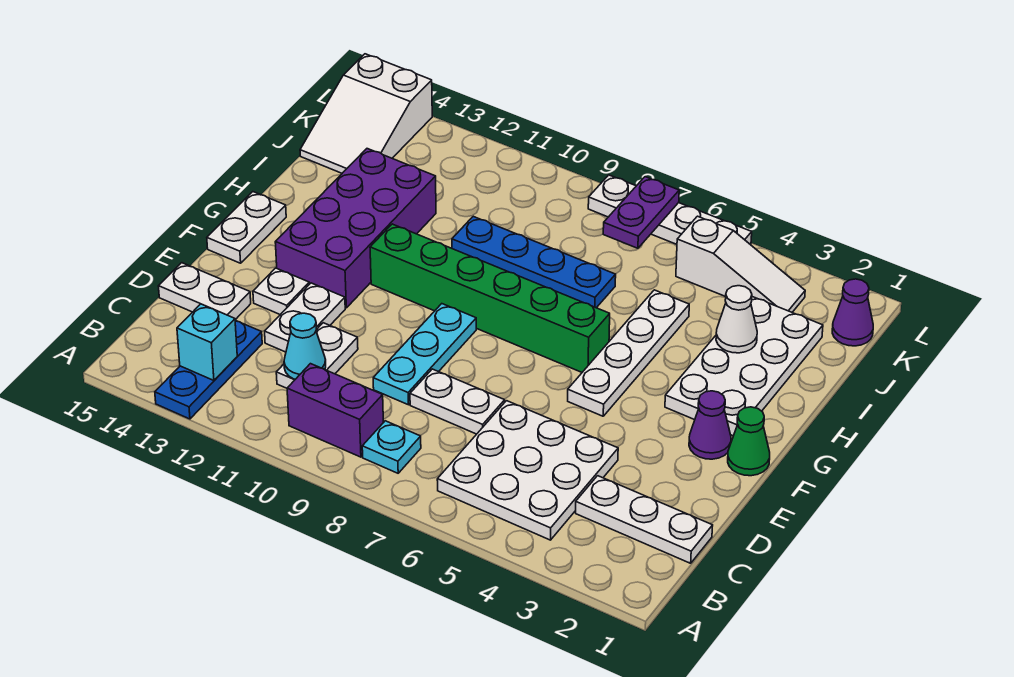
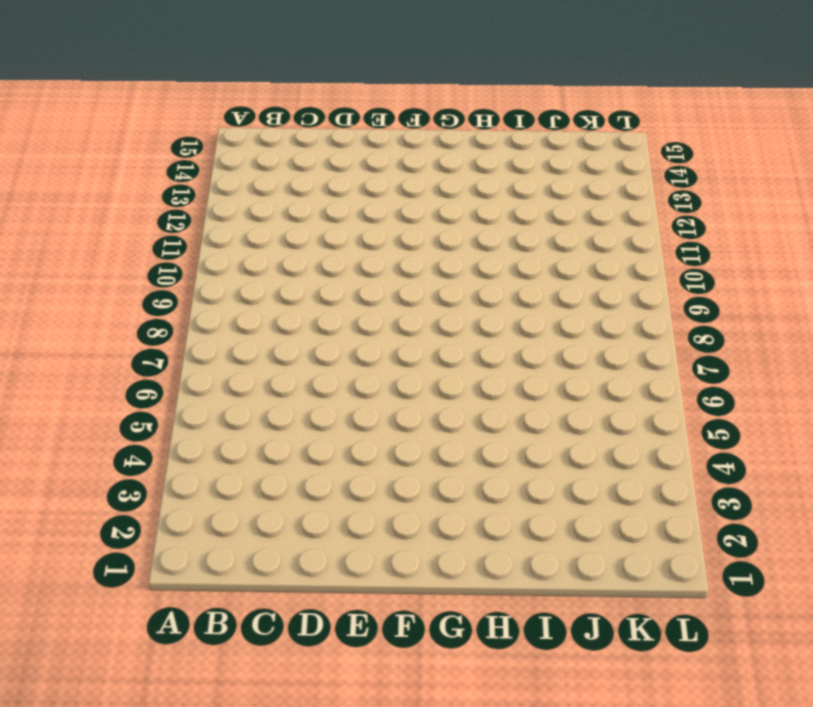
none -> blue 1x3 plate [155,321,262,419]
none -> white 3x3 plate [437,401,618,540]
none -> cyan 1x1 plate [362,421,421,473]

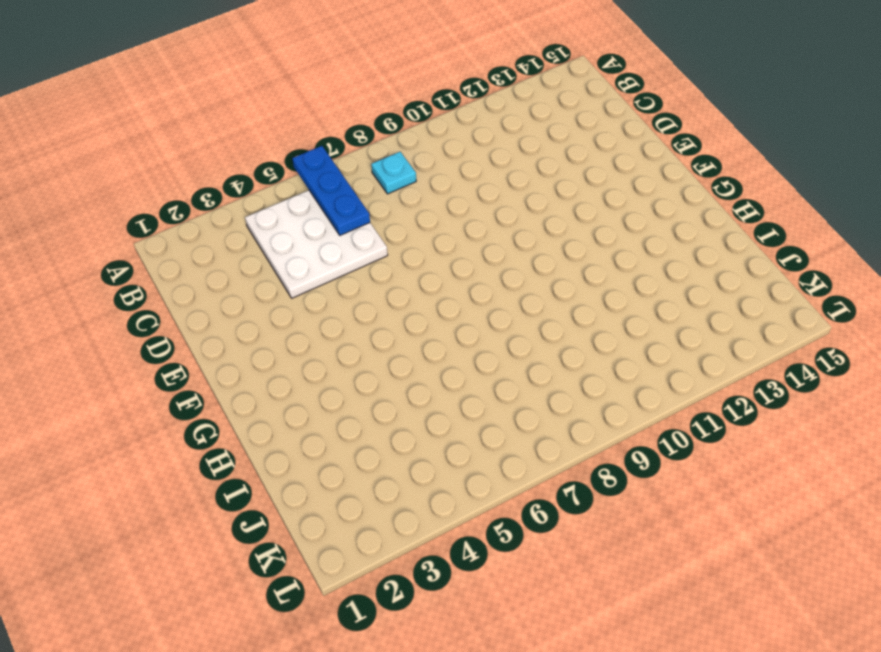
blue 1x3 plate [292,146,370,235] -> blue 1x3 plate moved to [155,321,262,419]
none -> purple 1x2 brick [287,364,383,457]
none -> white 1x3 plate [576,476,713,563]
none -> white 1x2 plate [276,323,358,388]

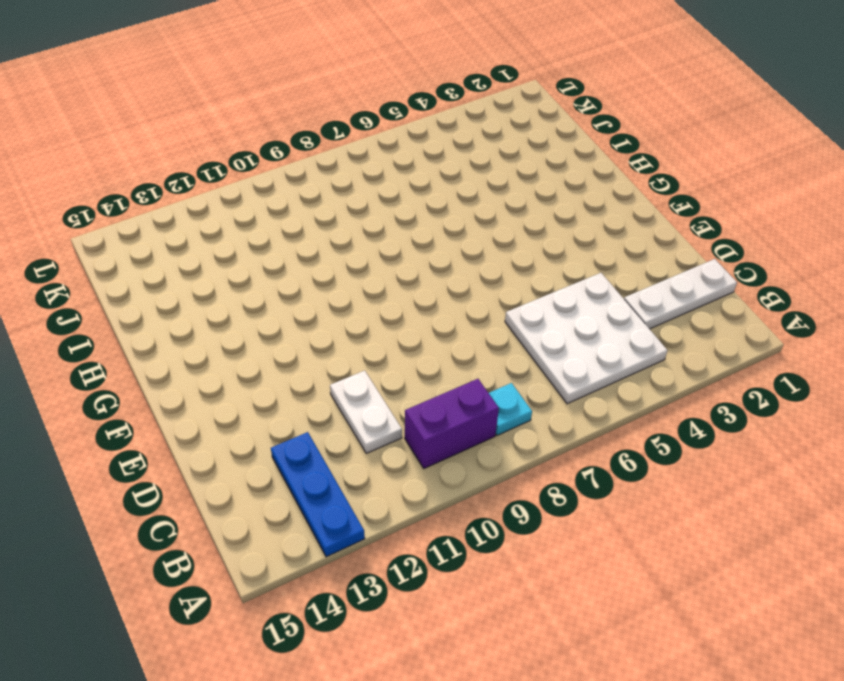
none -> white 1x2 plate [410,369,505,434]
none -> cyan 1x3 plate [373,304,476,405]
none -> white 1x2 plate [265,283,345,352]

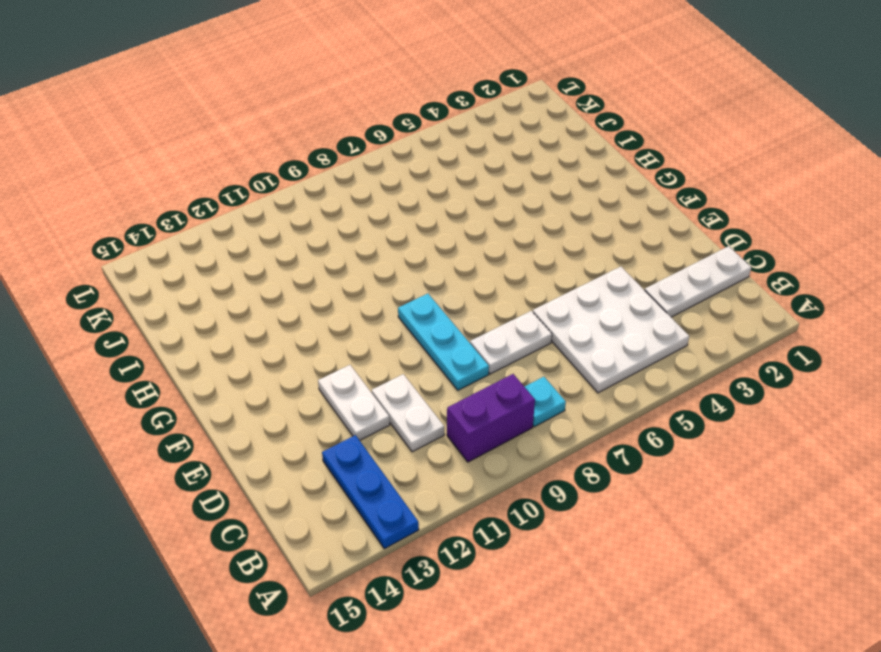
none -> white 1x2 plate [159,263,251,320]
none -> white 1x1 plate [253,268,309,315]
none -> green 1x1 cone [728,407,770,476]

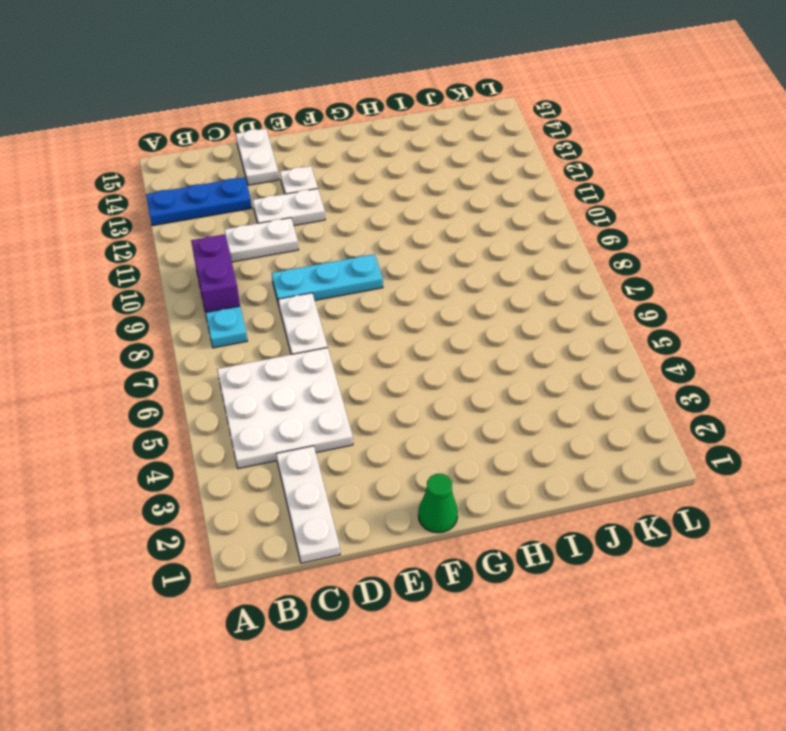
none -> purple 1x1 cone [689,391,731,459]
none -> white 1x4 plate [568,290,689,416]
none -> purple 2x4 brick [275,149,436,308]

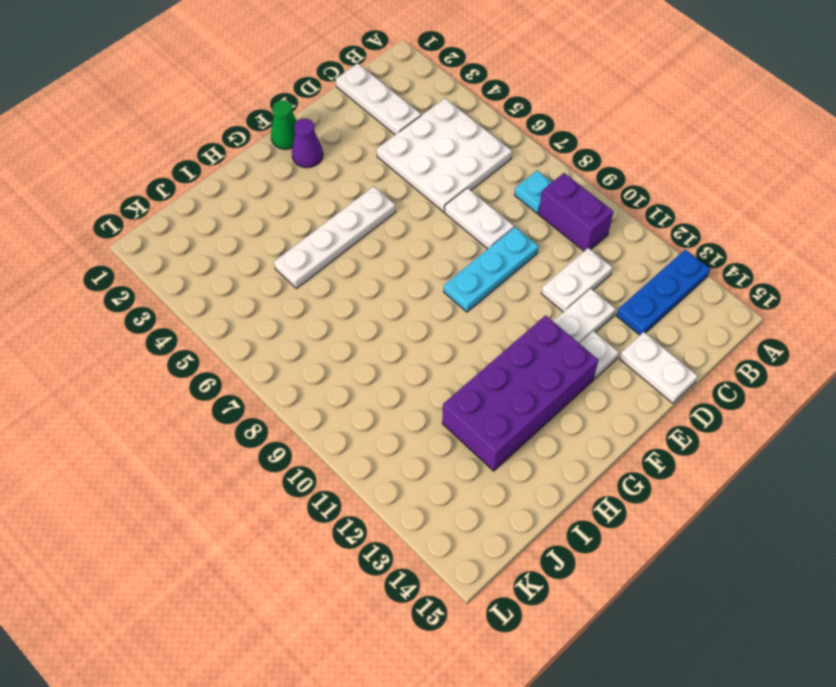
none -> white 1x2 plate [207,192,286,263]
none -> white 2x4 plate [665,297,823,436]
none -> green 1x6 brick [370,224,610,372]

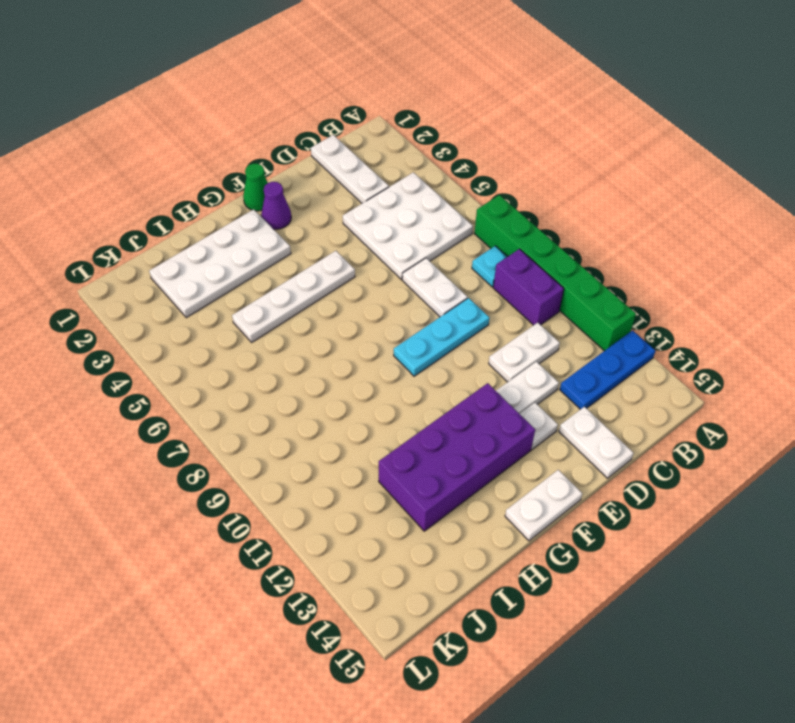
green 1x6 brick [474,195,636,351] -> green 1x6 brick moved to [370,224,610,372]
none -> blue 1x4 plate [452,216,616,308]
none -> white 2x3 slope [300,54,432,173]
none -> purple 1x1 cone [832,279,873,346]

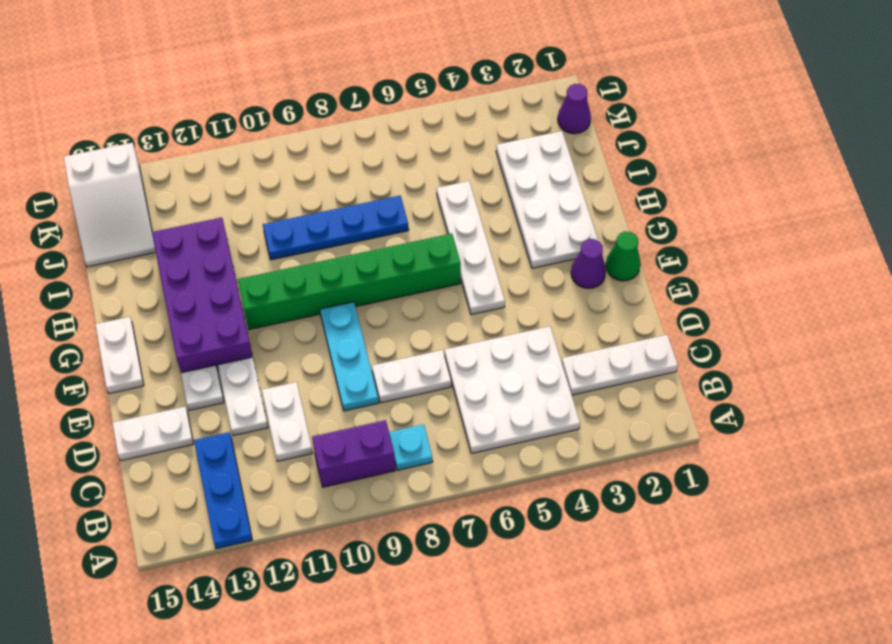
none -> white 1x3 slope [676,216,805,312]
none -> white 1x4 plate [588,175,752,244]
none -> cyan 1x1 brick [177,304,237,381]

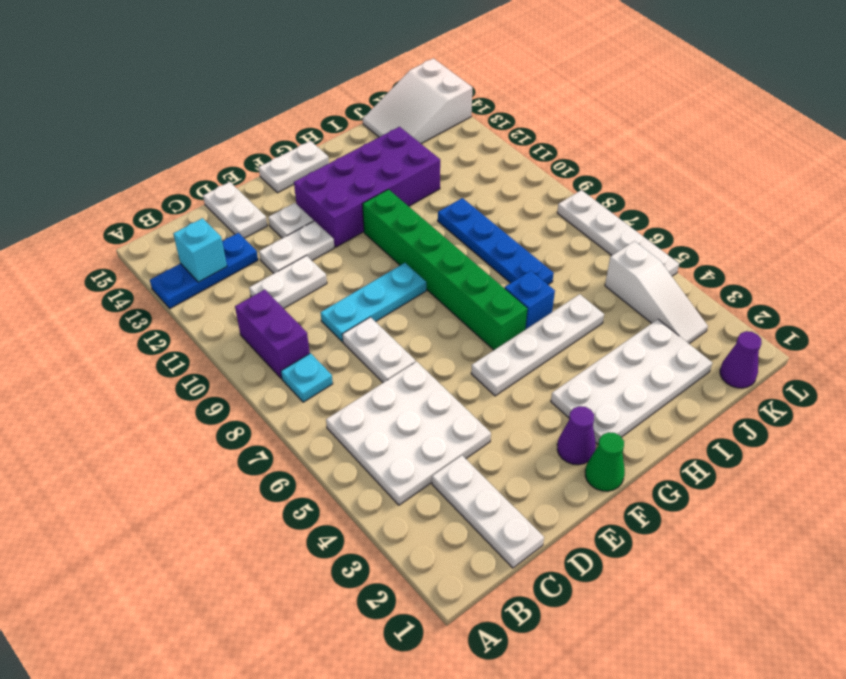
blue 1x1 brick [505,271,555,329] -> none
none -> cyan 1x1 cone [284,313,326,379]
none -> white 1x1 cone [716,286,757,353]
none -> purple 1x2 plate [603,177,679,248]

